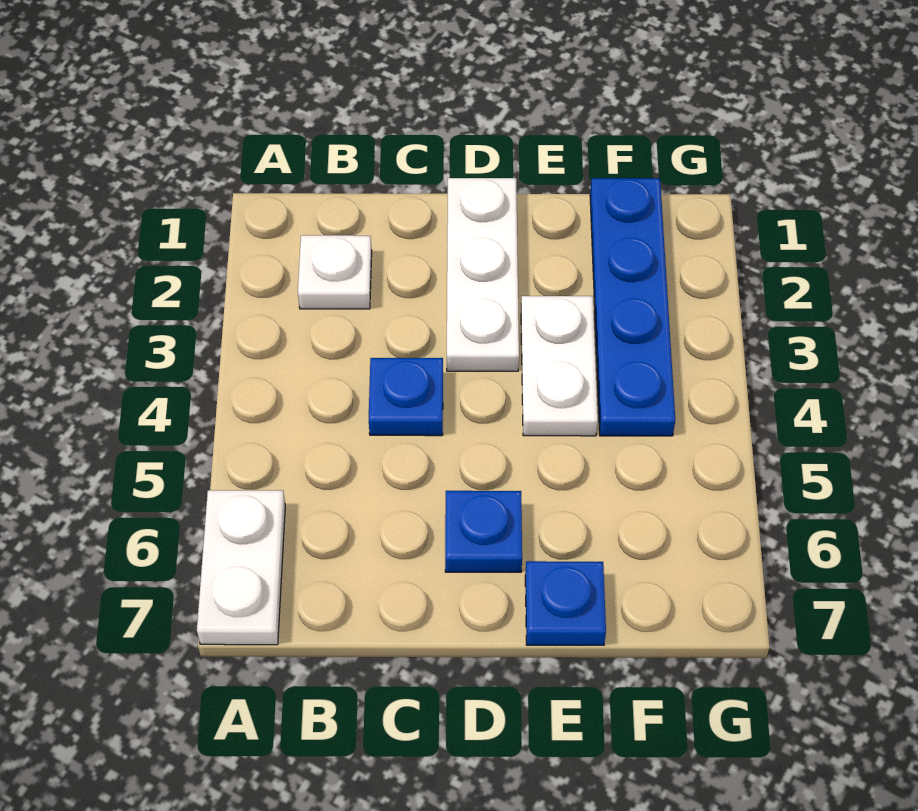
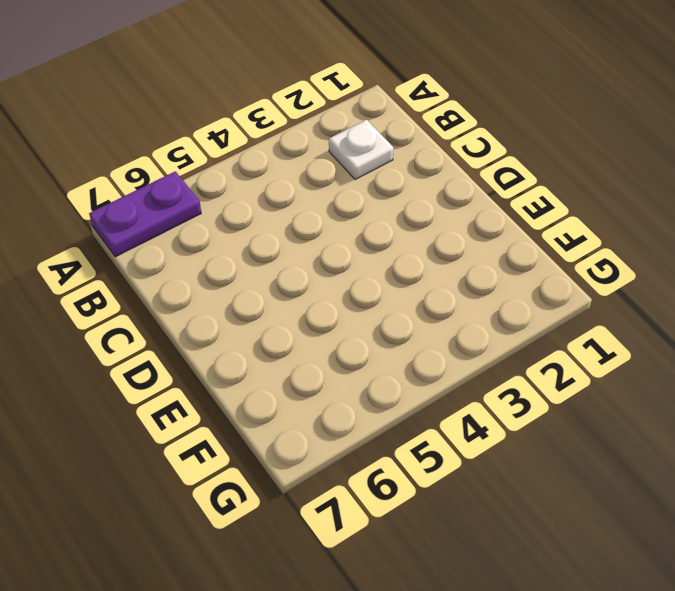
purple 1x2 plate [89,171,201,257] -> white 1x2 plate [197,490,285,645]
none -> blue 1x1 plate [369,358,443,436]
none -> white 1x3 plate [447,178,519,371]

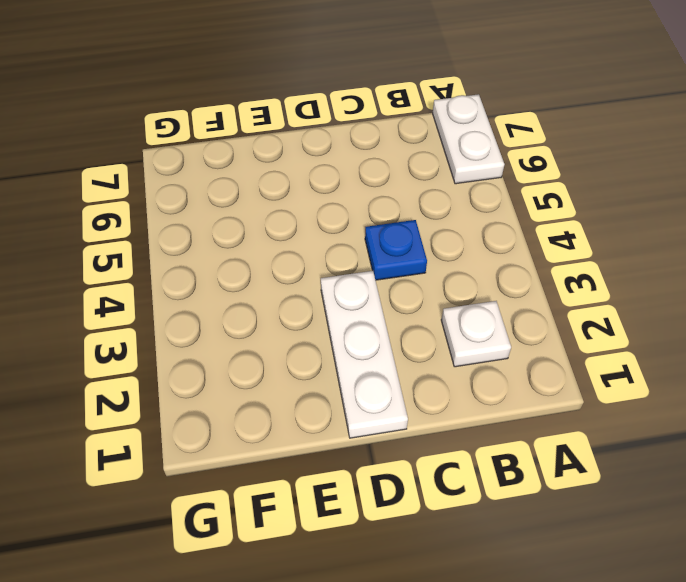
none -> blue 1x1 plate [445,491,522,572]
none -> white 1x2 plate [521,296,598,436]

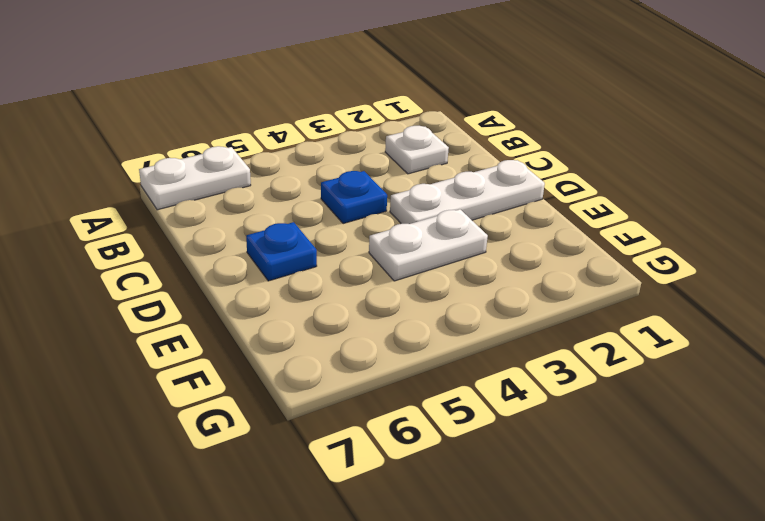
none -> blue 1x1 plate [525,561,606,645]
none -> blue 1x4 plate [590,178,675,436]

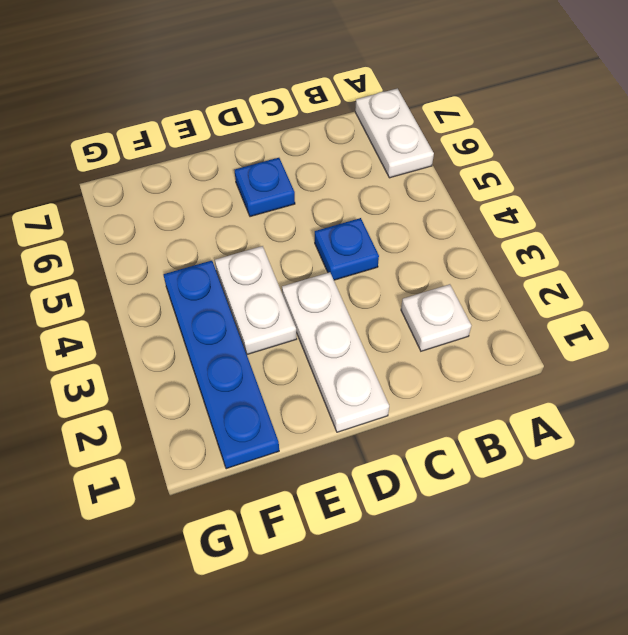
none -> blue 1x1 plate [525,561,606,645]

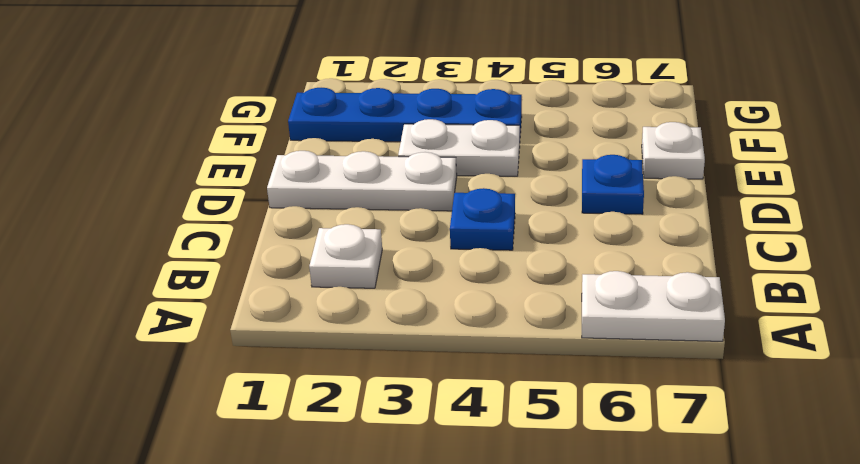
white 1x1 plate [642,122,705,179] -> blue 1x1 plate [525,561,606,645]

